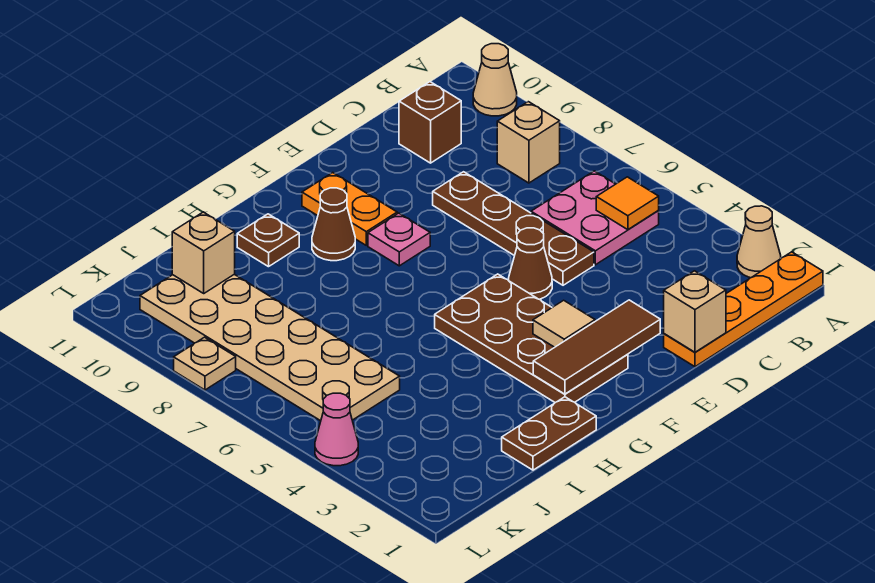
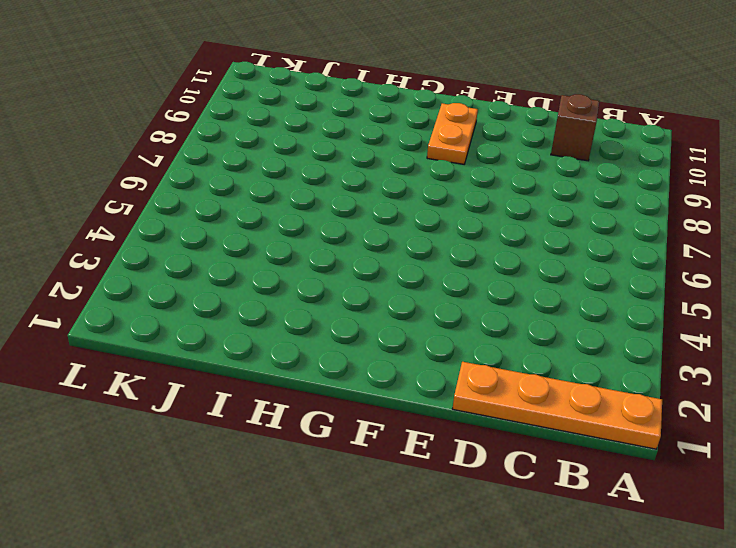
none -> tan 1x1 cone [737,206,781,278]
none -> tan 1x1 cone [473,44,517,116]
none -> pink 2x2 plate [531,171,659,265]

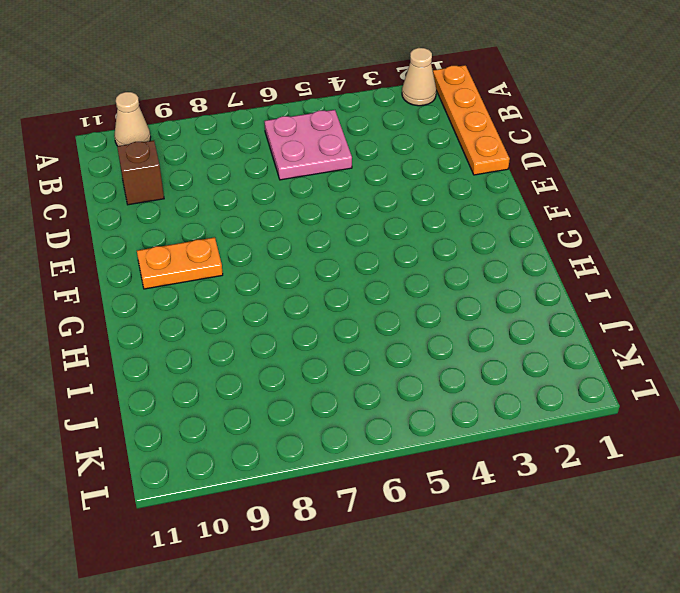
none -> tan 1x1 brick [497,102,560,183]
none -> brown 1x4 plate [433,172,594,285]
none -> brown 1x1 cone [509,228,552,299]

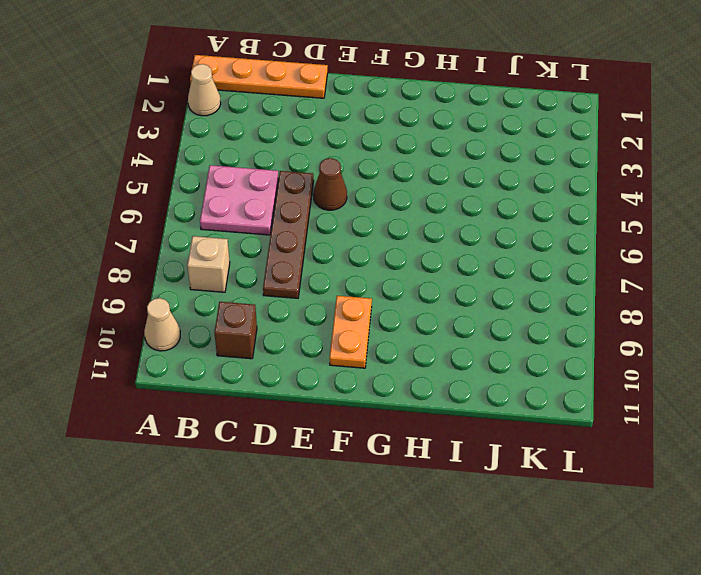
none -> brown 2x4 plate [435,274,628,402]
none -> pink 1x1 plate [368,213,430,266]
none -> brown 1x1 cone [312,188,355,261]

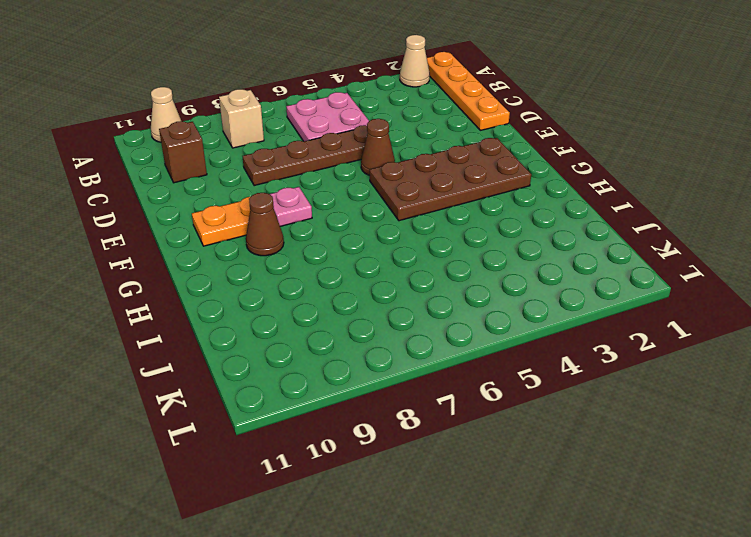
none -> brown 1x2 plate [502,397,596,470]
none -> brown 1x1 plate [237,214,299,267]
none -> tan 2x6 plate [140,274,400,421]

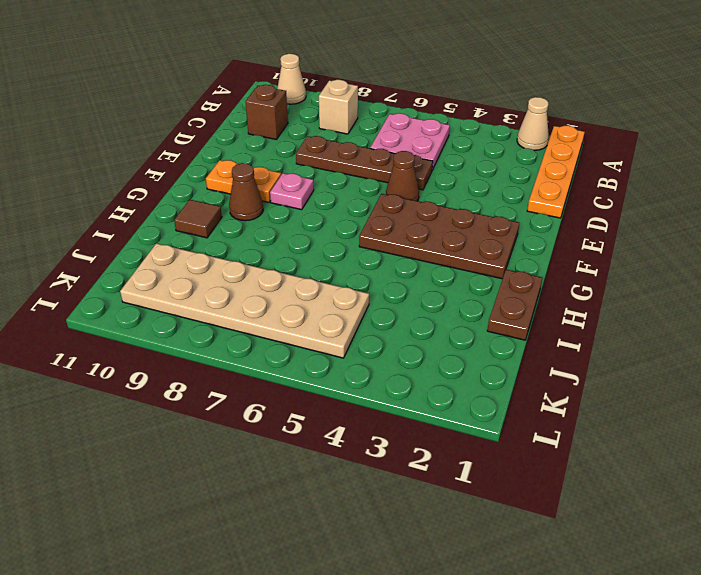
brown 1x1 tile [174,200,222,238] -> brown 1x1 plate [237,214,299,267]
none -> pink 1x1 cone [315,393,358,466]
none -> tan 1x1 plate [174,337,236,390]
none -> orange 1x1 tile [596,177,659,230]

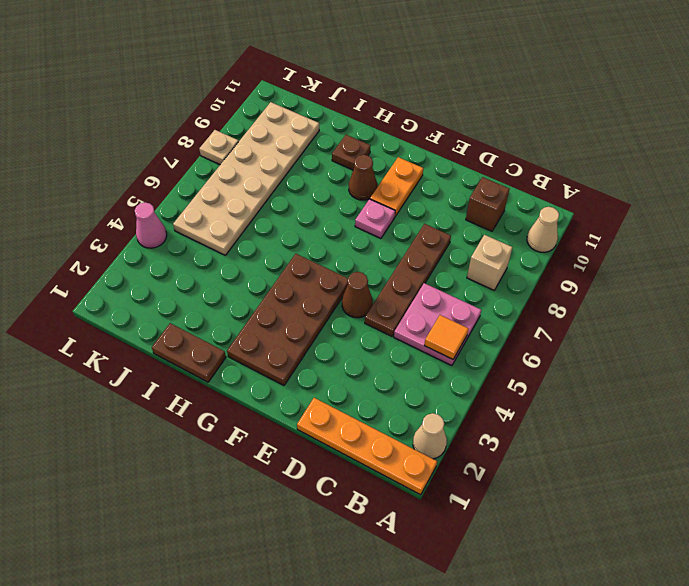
none -> tan 1x1 brick [664,271,726,352]
none -> brown 1x3 tile [533,300,660,394]
none -> tan 1x1 tile [533,300,595,347]

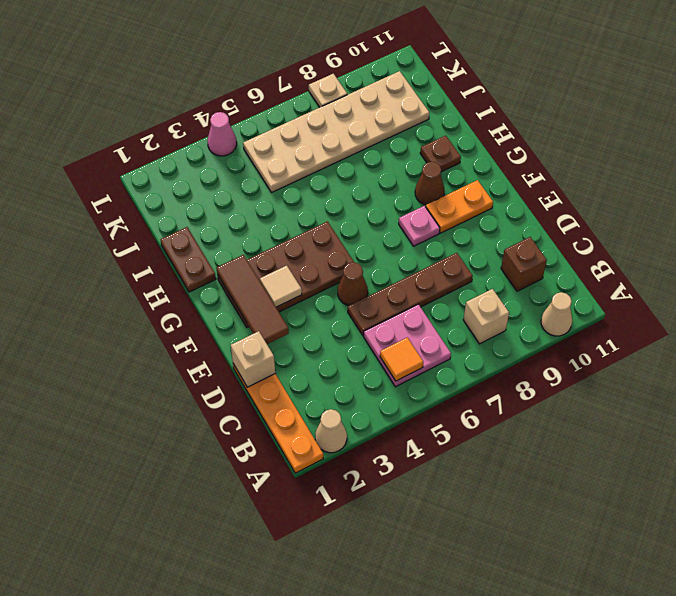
none -> tan 1x1 brick [172,212,235,293]

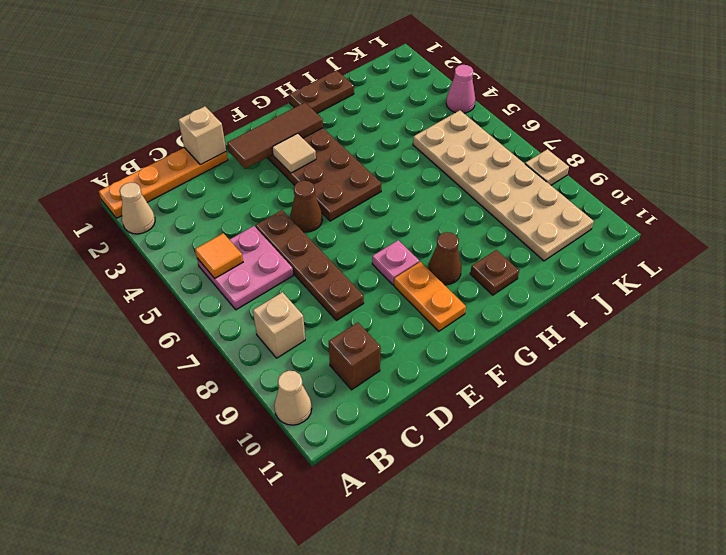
none -> tan 1x1 brick [172,212,235,293]

